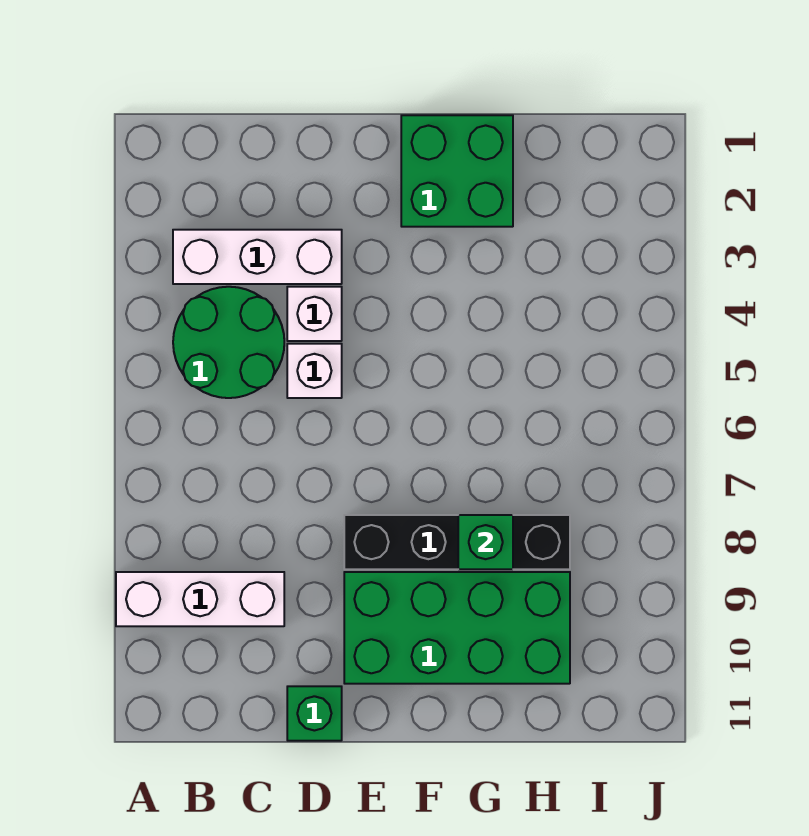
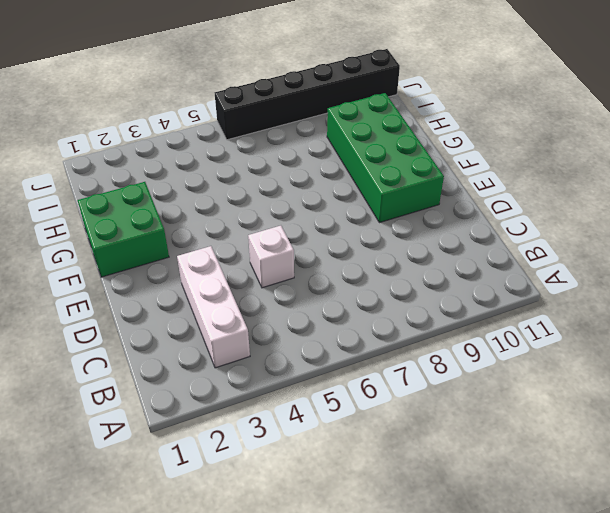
black 1x6 brick [215,49,400,140] -> none
none -> white 1x3 brick [116,572,284,626]
none -> green 2x2 round brick [173,287,284,398]

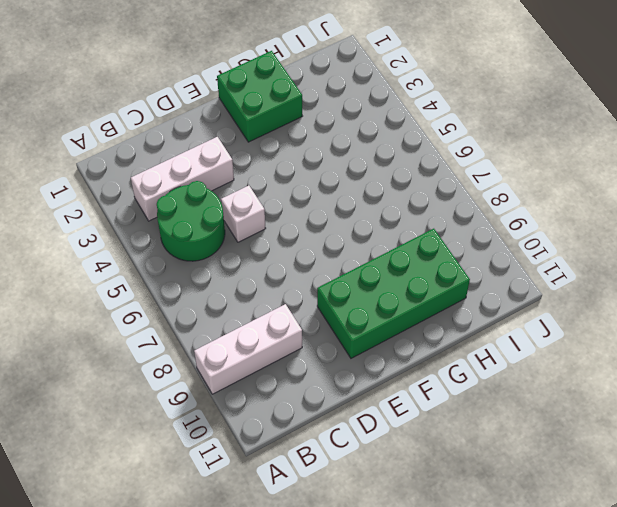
none -> white 1x1 brick [287,287,342,341]
none -> green 1x1 brick [287,686,342,741]

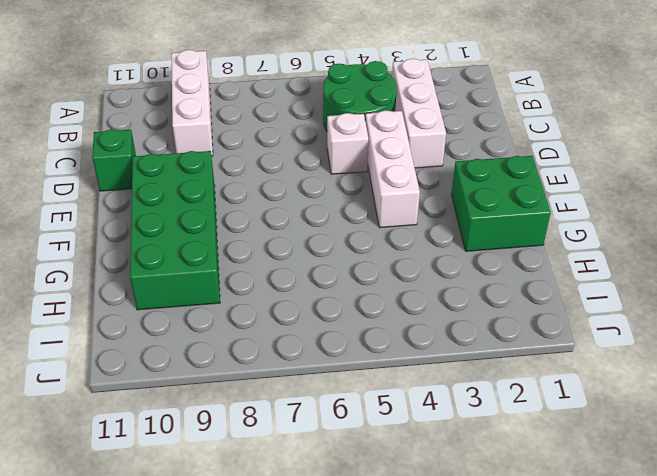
white 1x3 brick [365,110,420,228] -> white 1x1 brick [287,287,342,341]
none -> black 1x4 brick [344,515,570,569]
none -> green 1x1 brick [458,515,513,569]

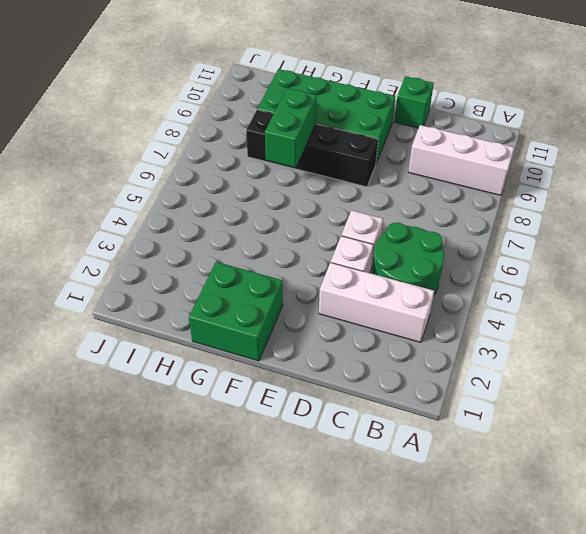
green 1x2 brick [265,88,317,167] -> green 1x1 brick [458,515,513,569]

